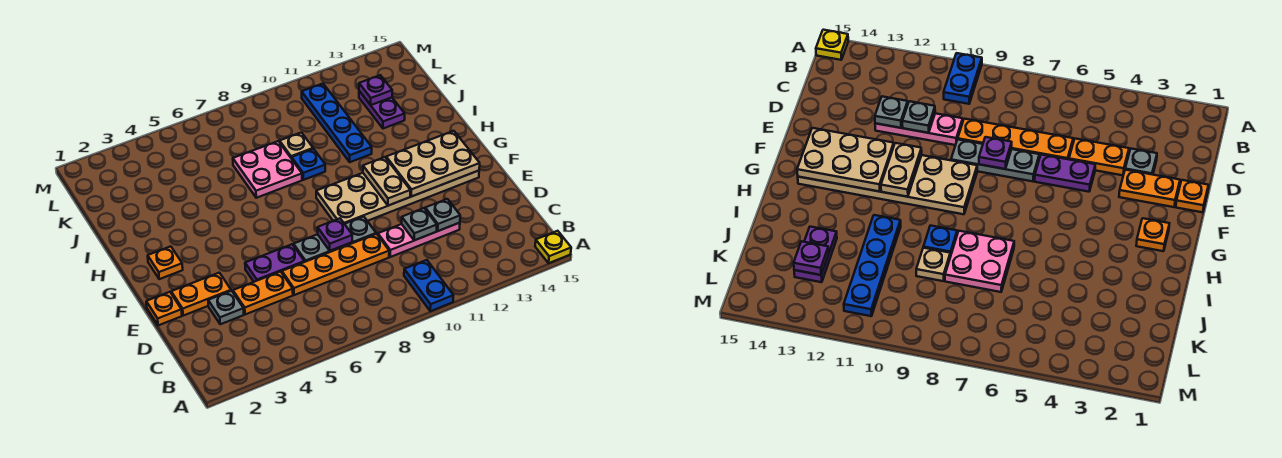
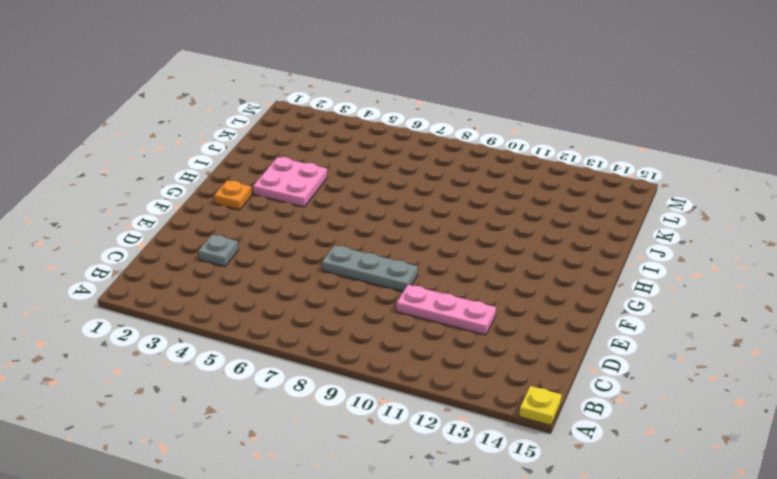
pink 2x2 plate [253,157,327,207] -> pink 2x2 plate moved to [233,141,302,198]
none -> blue 1x2 plate [404,260,454,311]
none -> orange 1x2 plate [233,272,293,315]
none -> orange 1x4 plate [282,234,389,295]

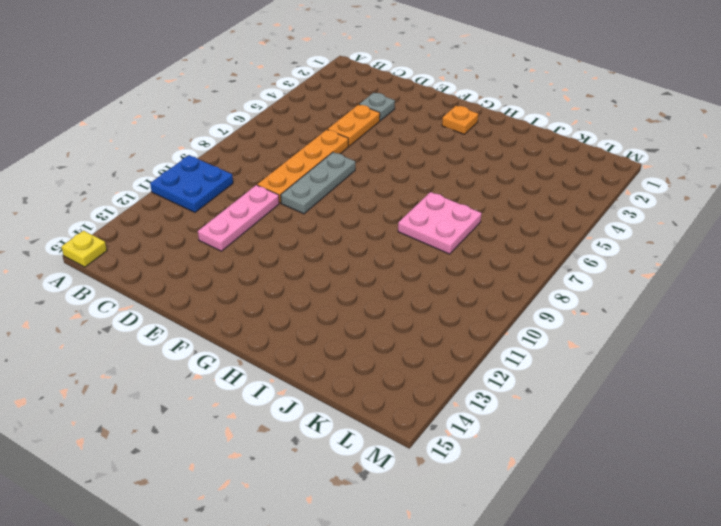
blue 2x2 plate [150,155,233,212] -> blue 1x2 plate [404,260,454,311]
none -> orange 1x1 plate [146,292,182,325]
none -> orange 1x2 plate [171,273,231,316]
none -> purple 1x2 plate [245,244,304,282]

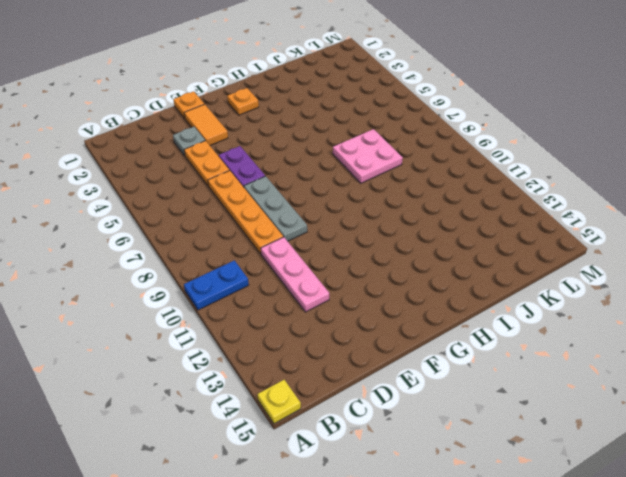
orange 1x2 tile [184,104,228,145] -> orange 1x2 plate [171,273,231,316]
none -> tan 2x6 plate [316,171,479,224]
none -> blue 1x1 plate [292,149,325,180]
none -> blue 1x4 plate [302,84,372,162]

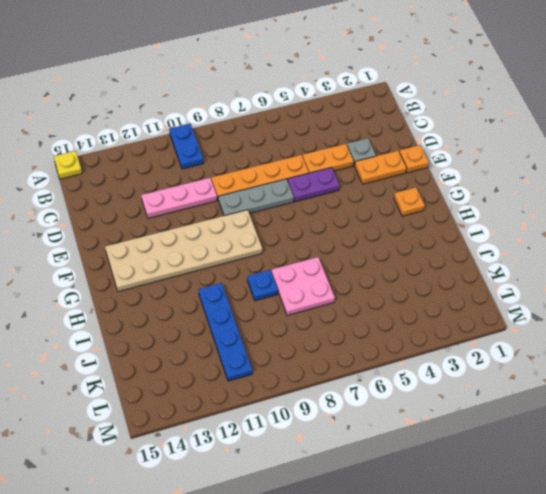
none -> tan 1x1 plate [280,133,313,159]
none -> purple 1x2 plate [359,91,405,129]
none -> grey 1x1 plate [402,208,437,240]

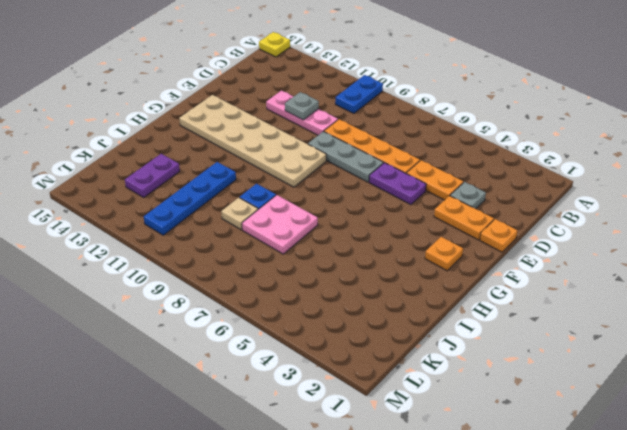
none -> grey 1x1 plate [425,199,460,231]
none -> purple 1x1 plate [318,218,352,251]
none -> tan 1x2 plate [363,157,410,206]

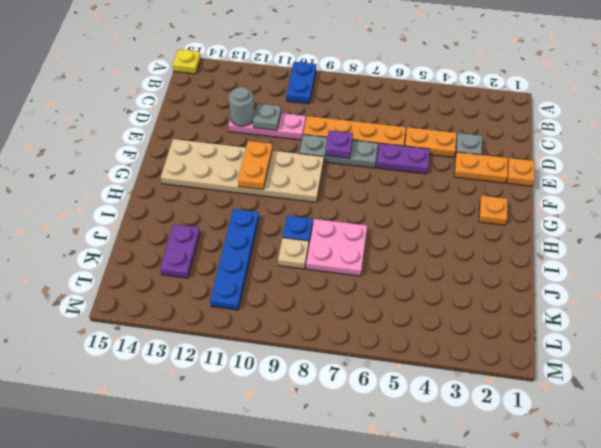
grey 1x1 round brick [229,87,254,126] -> grey 1x1 plate [425,199,460,231]
orange 1x2 plate [238,141,272,190] -> tan 1x2 plate [363,157,410,206]
none -> tan 2x3 plate [386,131,480,197]
none -> purple 1x1 plate [359,75,392,105]

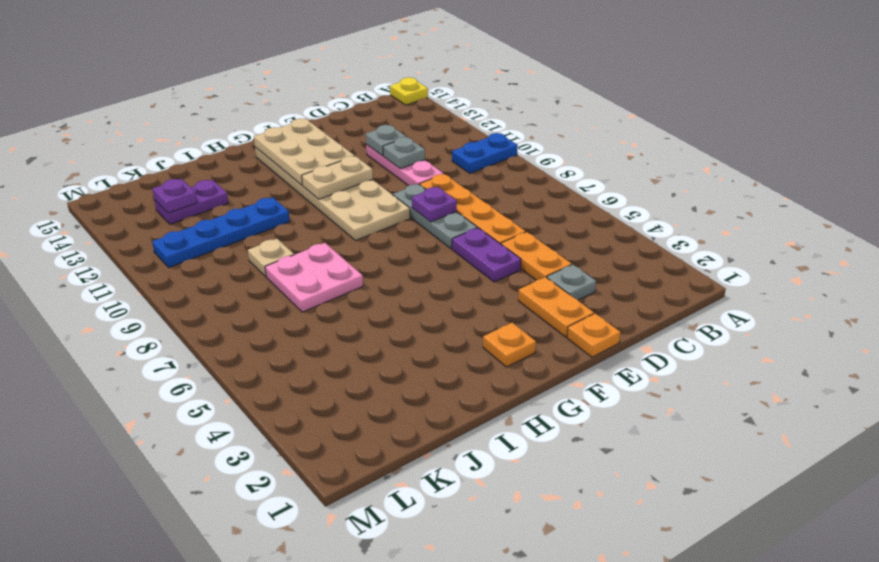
none -> blue 1x1 plate [292,149,325,180]

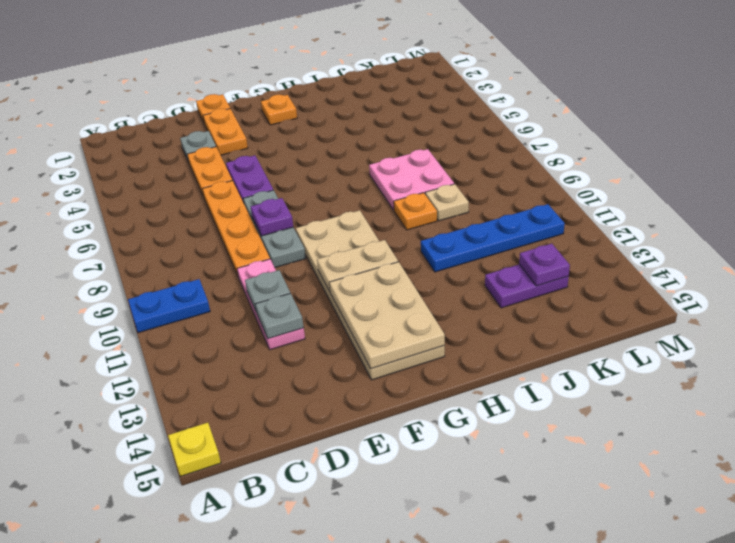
orange 1x1 plate [394,193,437,230] -> blue 1x1 plate [292,149,325,180]

